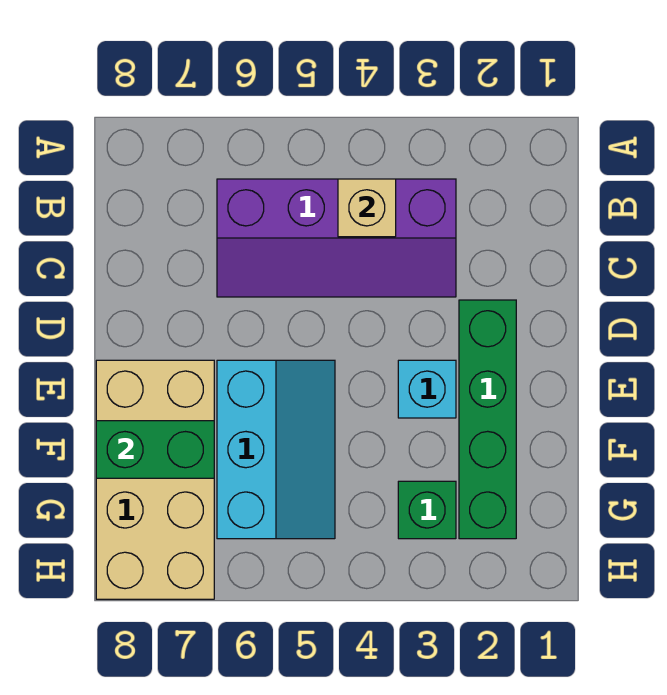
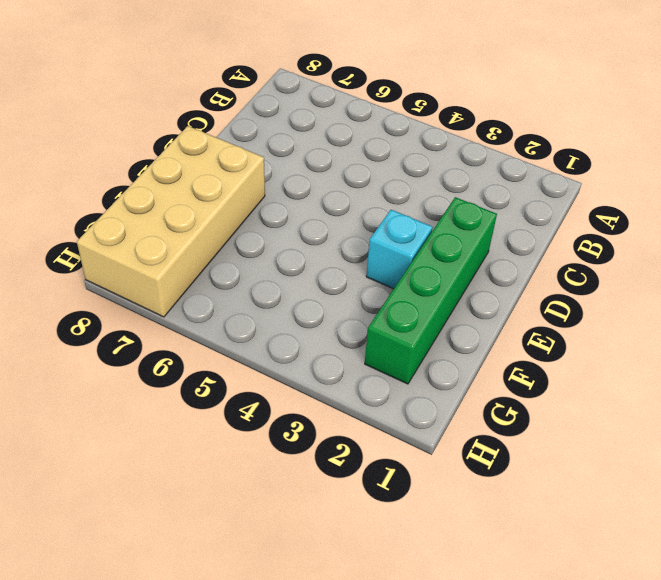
none -> purple 2x4 slope [217,179,456,297]
none -> cyan 2x3 slope [217,360,335,539]

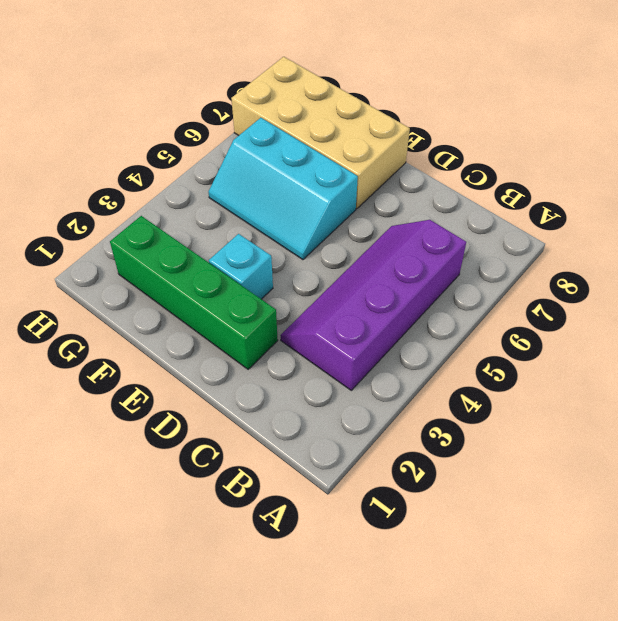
none -> green 1x1 brick [398,481,456,539]
none -> tan 1x1 brick [338,179,396,237]

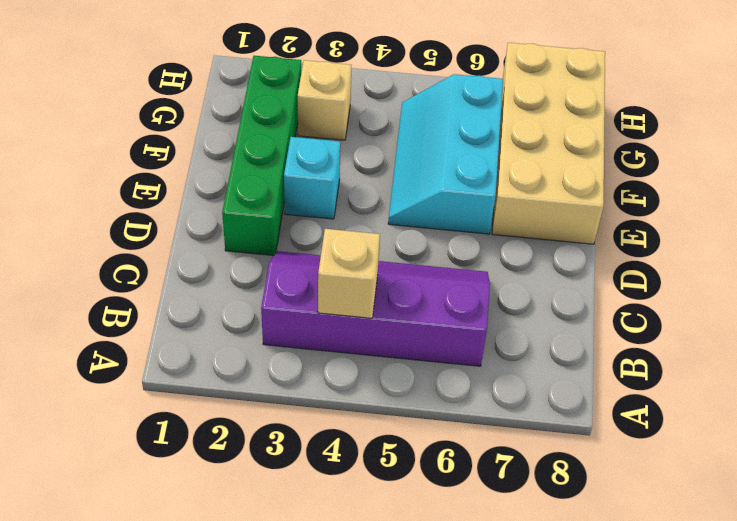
tan 1x1 brick [298,60,351,140] -> green 1x1 brick [398,481,456,539]
none -> green 1x2 brick [96,421,214,478]

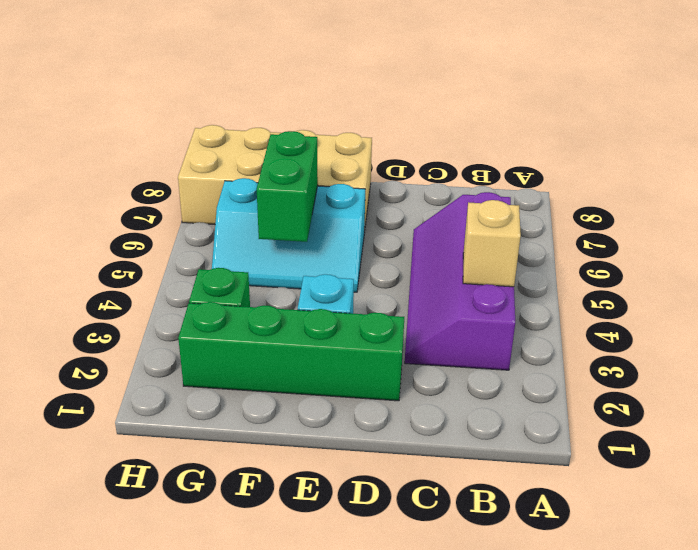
green 1x2 brick [257,131,318,242] -> green 1x2 brick moved to [96,421,214,478]

